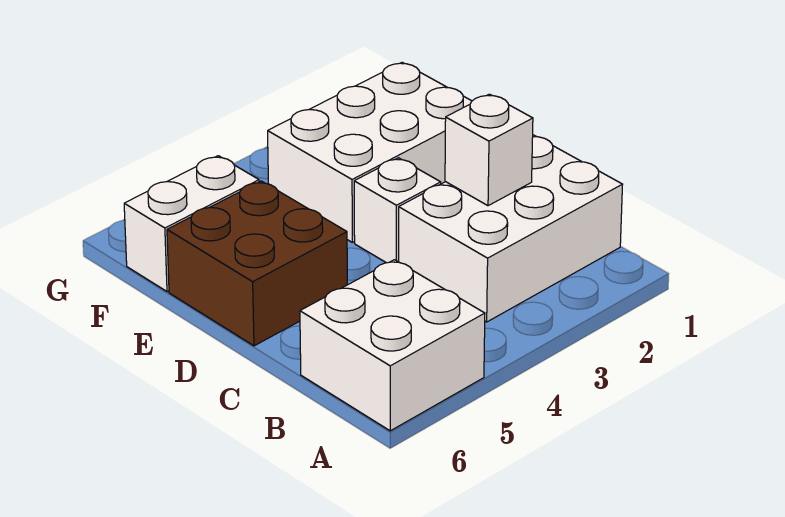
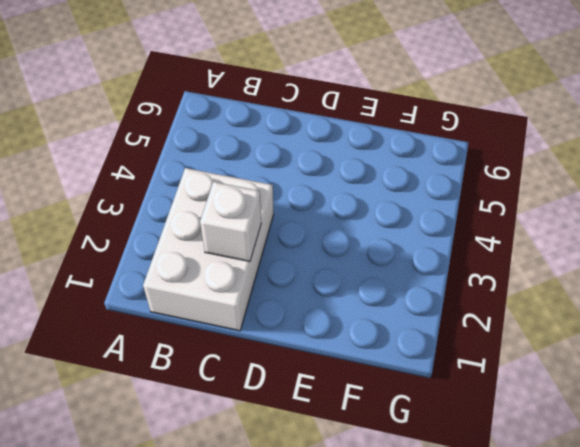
none -> white 2x2 brick [300,260,485,431]
none -> white 1x1 brick [354,158,441,263]

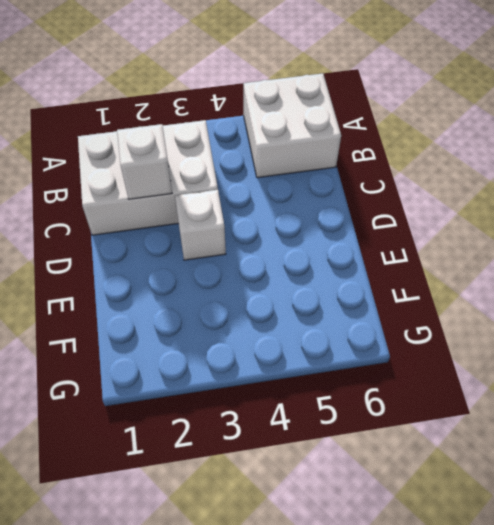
none -> brown 2x2 brick [167,181,347,346]
none -> white 2x3 brick [268,63,472,242]

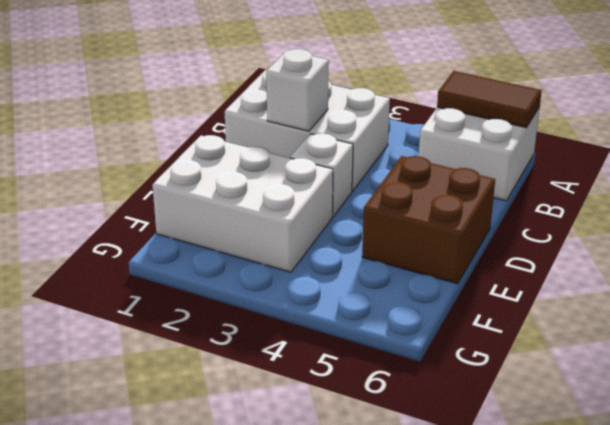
brown 1x2 tile [437,71,542,128] -> none
none -> white 1x2 brick [124,156,259,292]

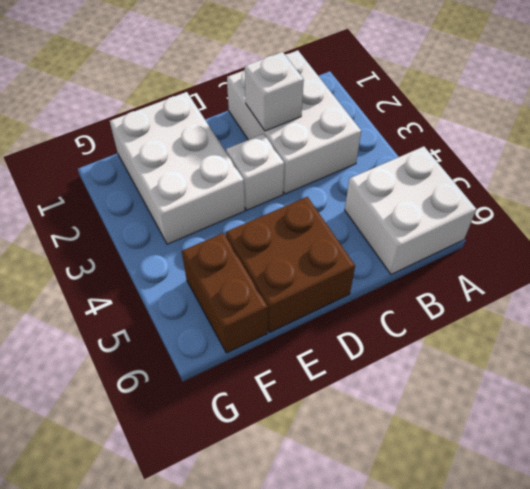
brown 1x2 brick [182,233,268,353] -> white 1x2 brick [124,156,259,292]

